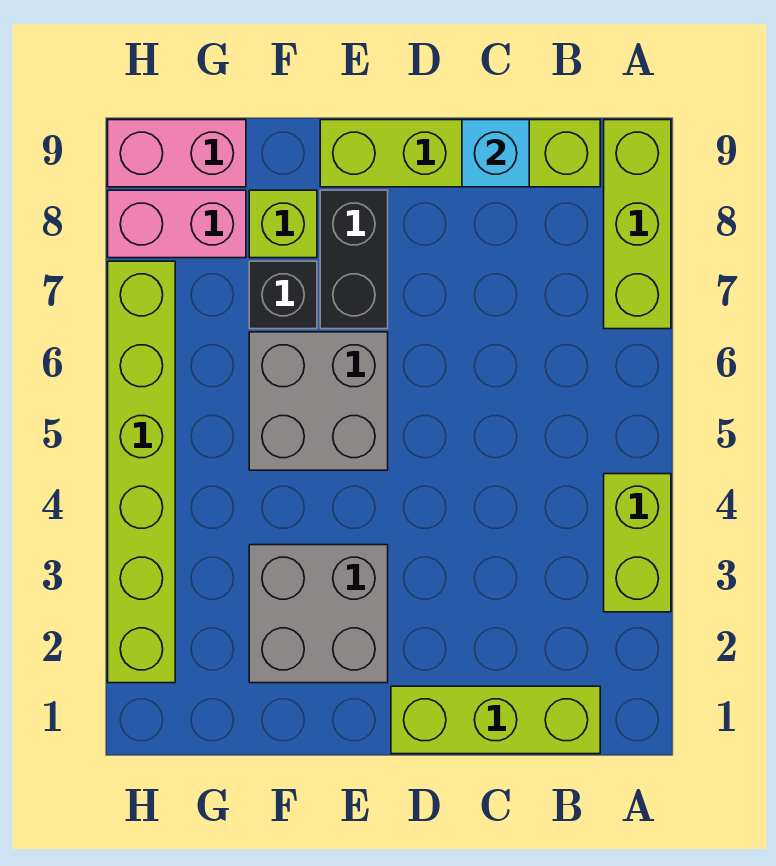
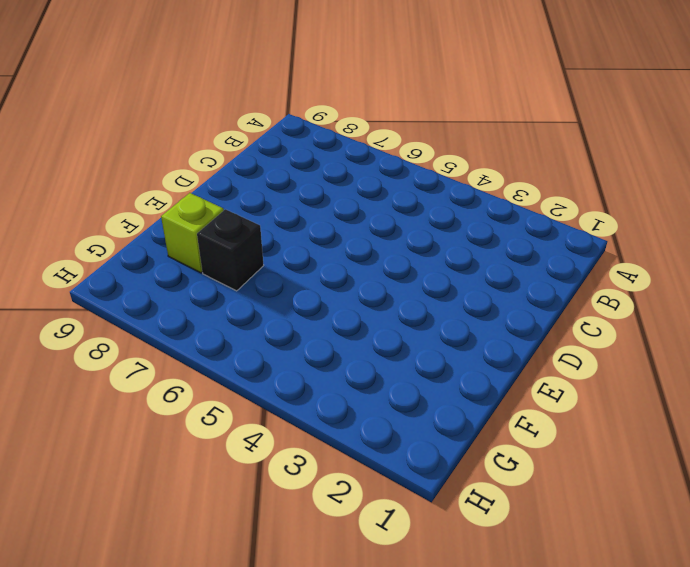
none -> lime 1x2 brick [604,474,671,612]
none -> lime 1x3 brick [604,120,671,329]
none -> lime 1x3 brick [391,686,600,754]

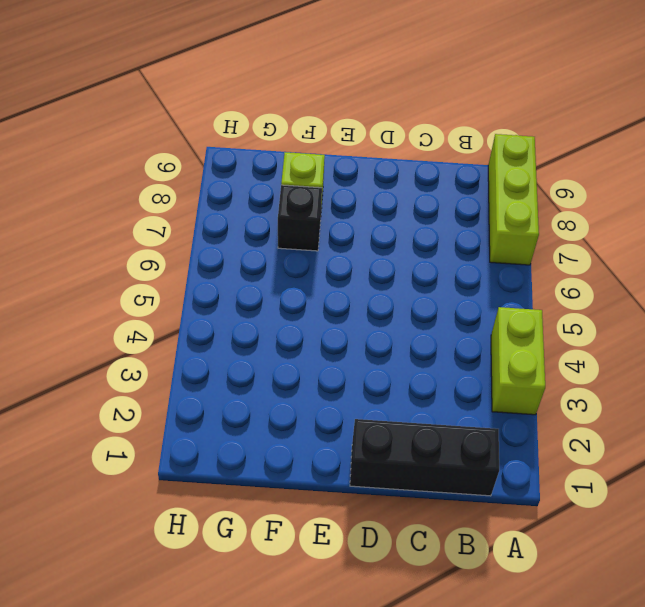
black 1x3 brick [350,419,499,496] -> lime 1x3 brick [391,686,600,754]
none -> lime 1x4 brick [320,120,600,187]
none -> grey 2x2 brick [249,545,388,683]
none -> grey 2x2 brick [249,332,388,470]

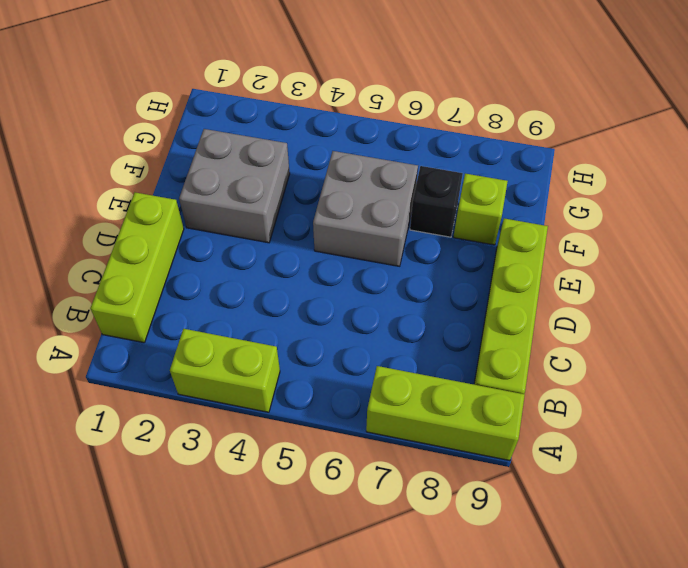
none -> black 1x2 brick [320,190,388,329]
none -> pink 1x2 brick [108,190,246,258]
none -> pink 1x2 brick [108,120,246,187]

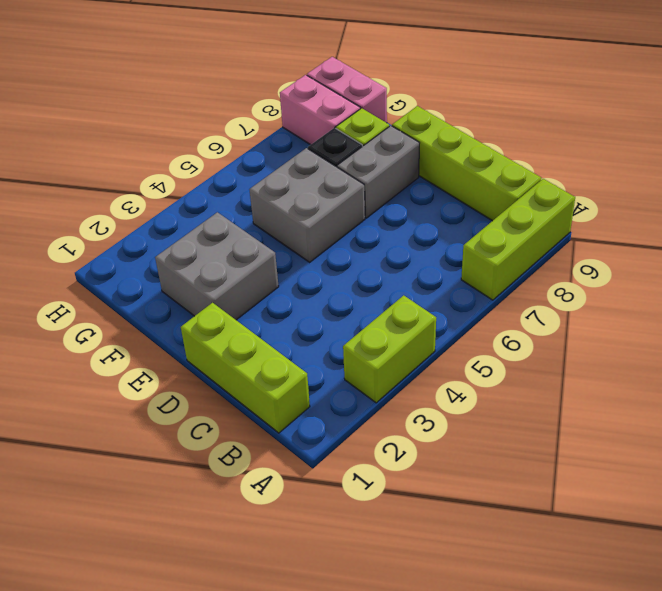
grey 1x2 brick [337,126,419,218] -> black 1x2 brick [320,190,388,329]
none -> lime 1x6 brick [108,261,175,683]
none -> cyan 1x1 brick [462,120,529,187]

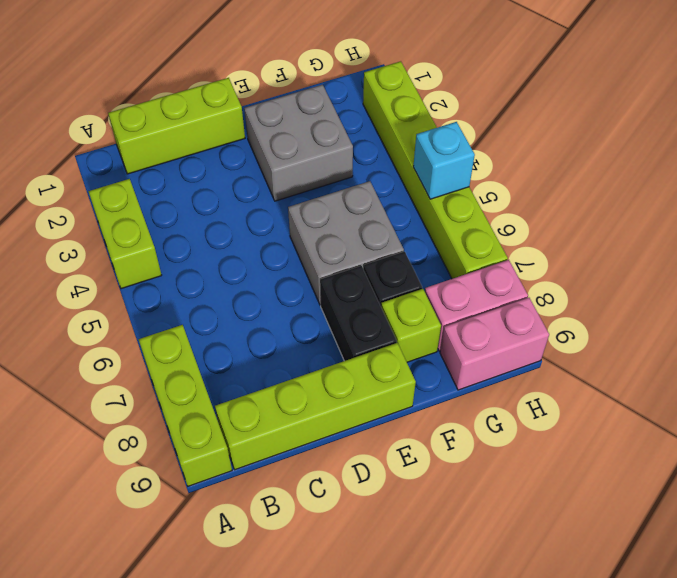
cyan 1x1 brick [413,122,475,199] -> cyan 1x1 brick moved to [462,120,529,187]

